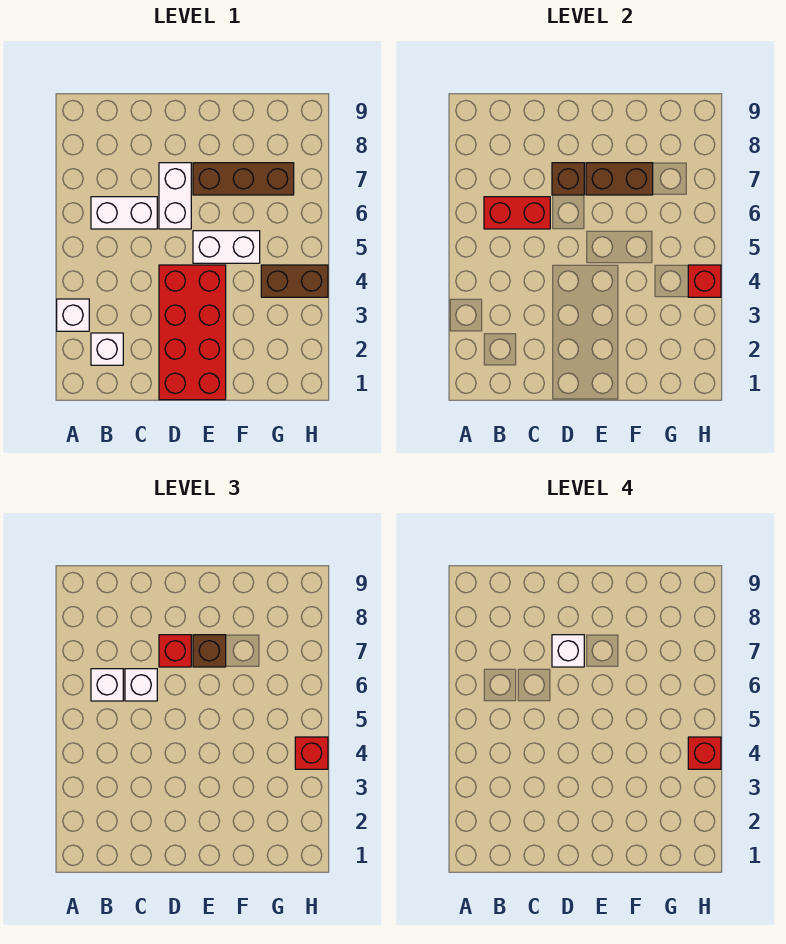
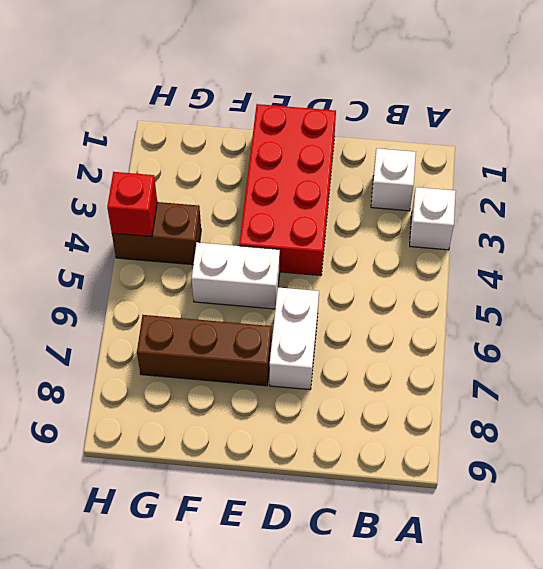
none -> white 1x2 brick [91,197,157,229]
none -> red 1x2 brick [484,197,550,229]
none -> brown 1x1 brick [552,163,584,195]

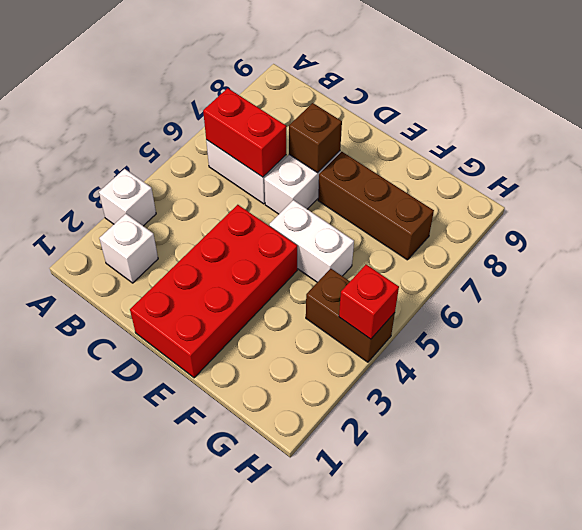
none -> brown 1x2 brick [586,163,653,195]
none -> white 1x1 brick [91,669,123,701]
none -> white 1x1 brick [125,669,157,701]

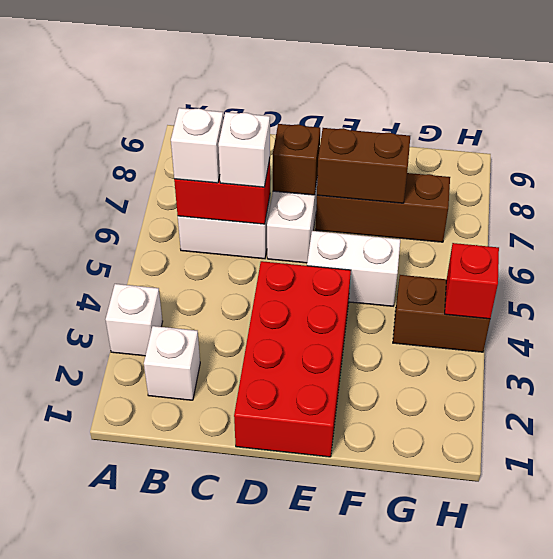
none -> red 1x1 brick [159,635,191,667]
none -> brown 1x1 brick [193,635,226,667]
none -> red 1x1 brick [295,737,328,769]

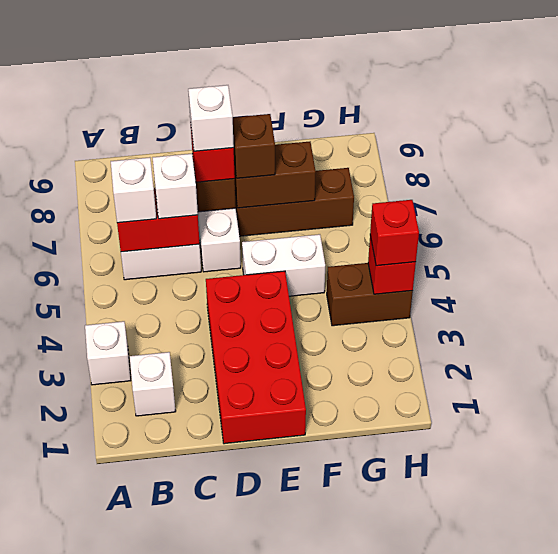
none -> red 1x1 brick [688,737,721,769]

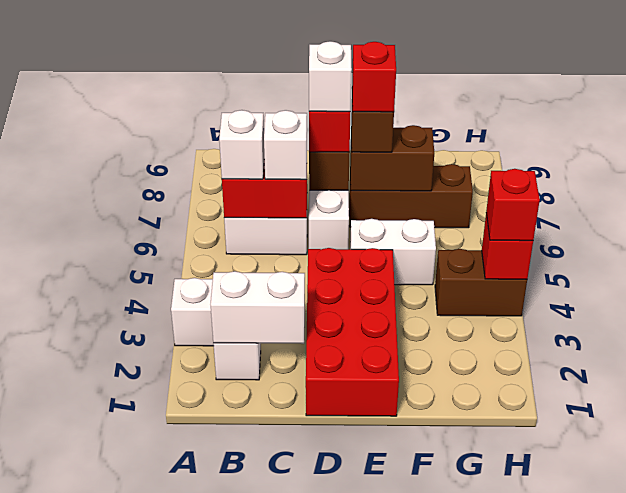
white 1x2 brick [210,271,305,344] -> none
red 1x1 brick [352,42,396,112] -> red 1x1 brick moved to [688,737,721,769]

